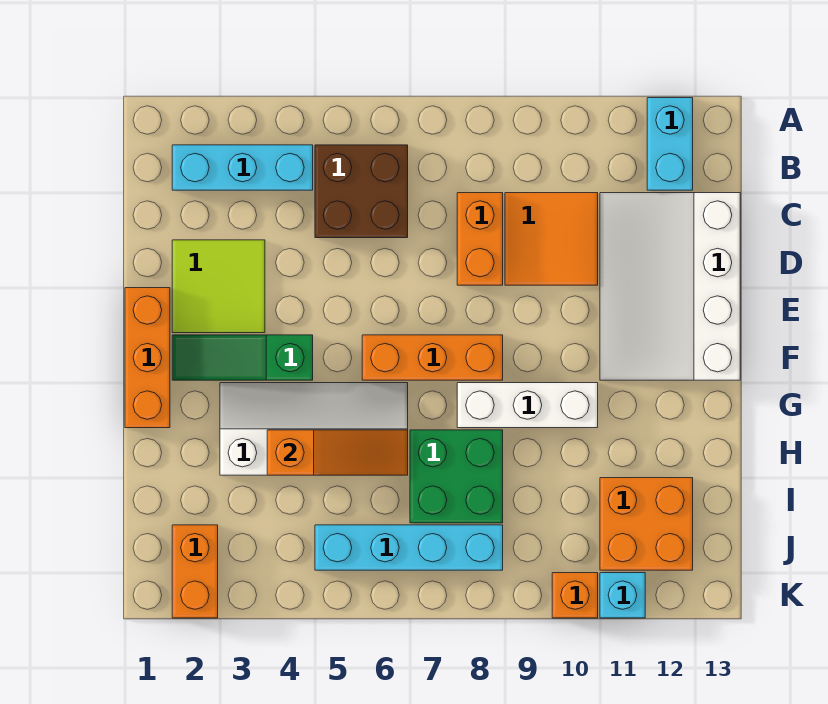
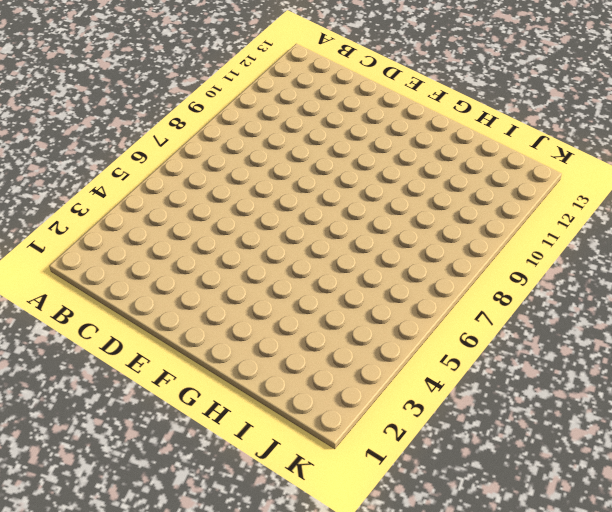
none -> cyan 1x2 brick [647,98,693,190]
none -> cyan 1x3 brick [172,145,313,190]
none -> brown 2x2 brick [315,145,408,238]

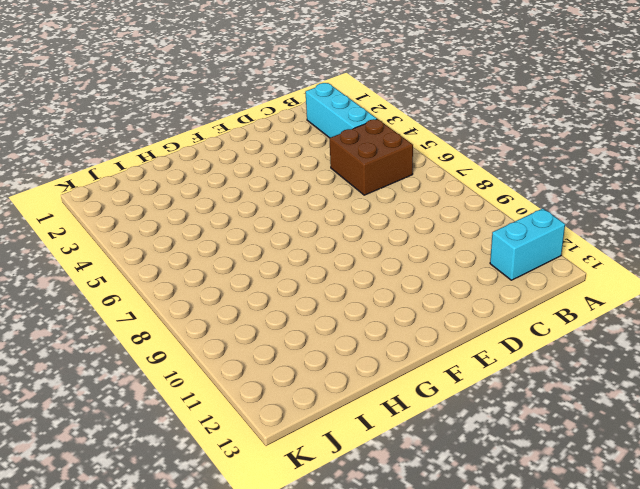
none -> orange 1x2 brick [457,193,503,285]
none -> orange 2x2 tile [505,193,598,285]
none -> white 3x4 slope [600,193,740,380]

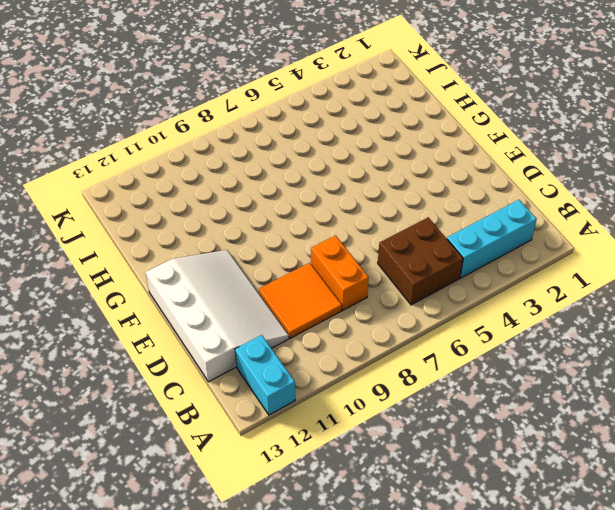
none -> lime 2x2 tile [172,240,265,333]
none -> orange 1x3 brick [125,288,170,428]
none -> green 1x3 slope [172,335,313,380]

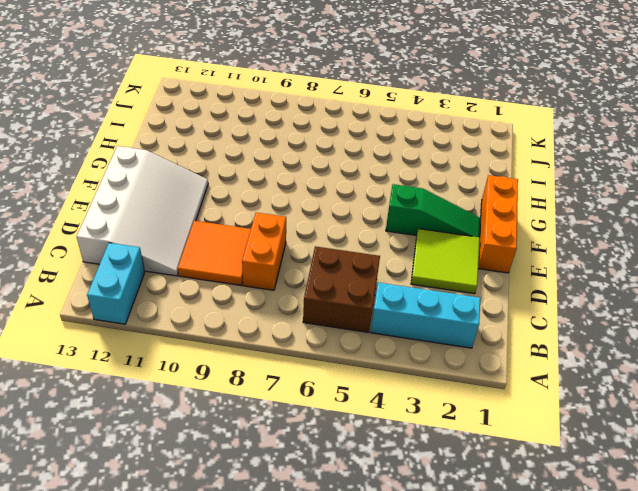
none -> orange 1x3 brick [362,335,503,380]
none -> white 2x4 slope [220,383,408,475]
none -> white 1x3 brick [457,383,598,428]

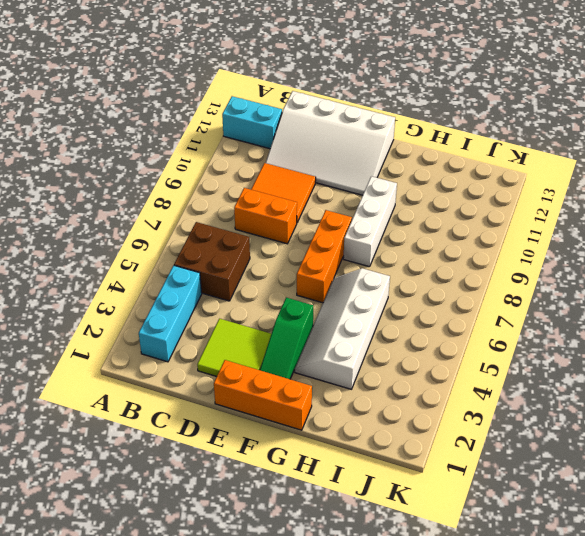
none -> green 2x2 brick [410,430,503,523]
none -> orange 2x2 brick [600,478,693,570]
none -> orange 1x2 brick [172,525,218,618]

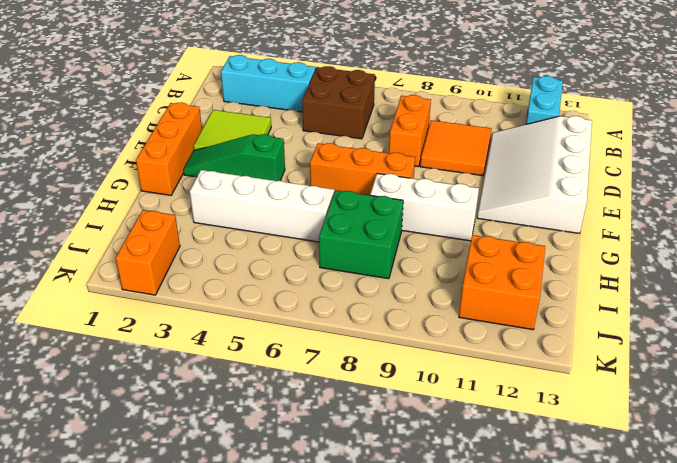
none -> cyan 1x4 brick [315,525,503,570]
none -> orange 1x1 brick [552,573,598,618]
none -> cyan 1x1 brick [600,573,645,618]

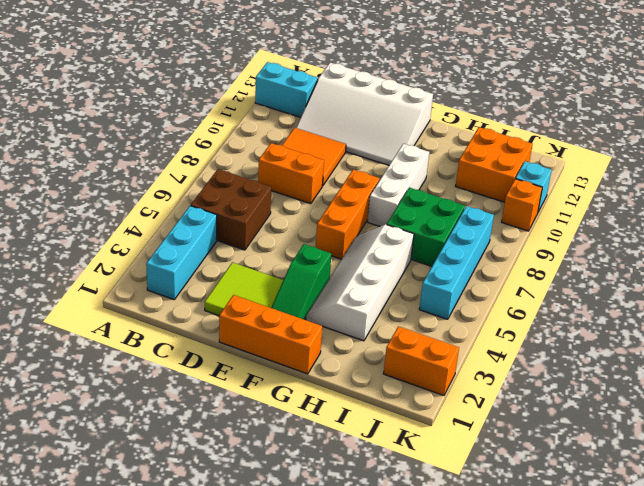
none -> orange 1x3 slope [267,430,408,475]

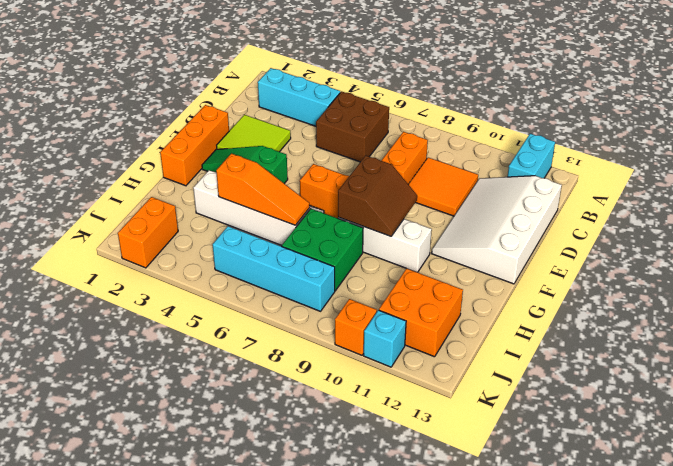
brown 2x2 slope [338,156,417,236] -> none

